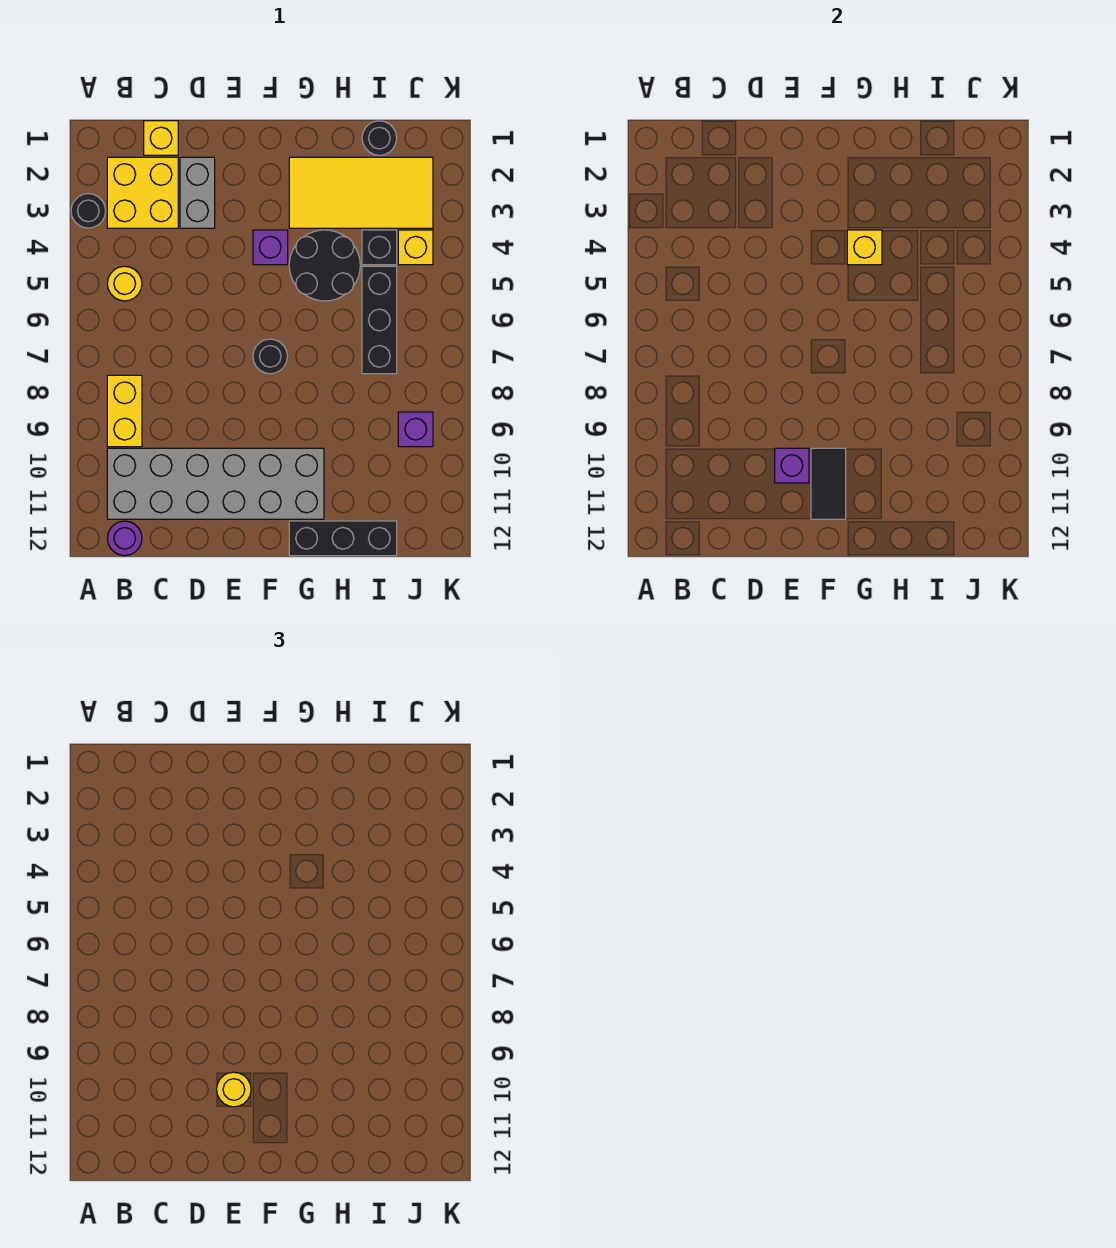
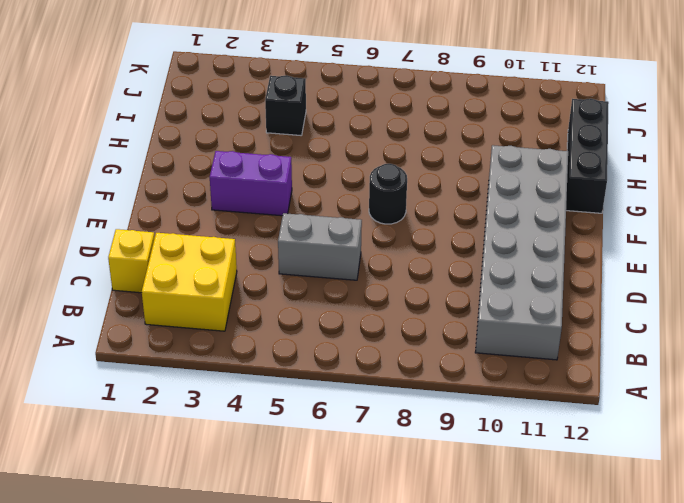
grey 1x2 brick [278,213,362,280] -> grey 1x2 brick moved to [180,157,215,228]
purple 1x2 brick [210,151,292,216] -> purple 1x1 brick [253,230,288,265]
none -> black 1x1 round brick [71,194,106,228]
none -> yellow 1x1 round brick [107,266,142,301]
none -> yellow 1x2 brick [107,375,142,447]

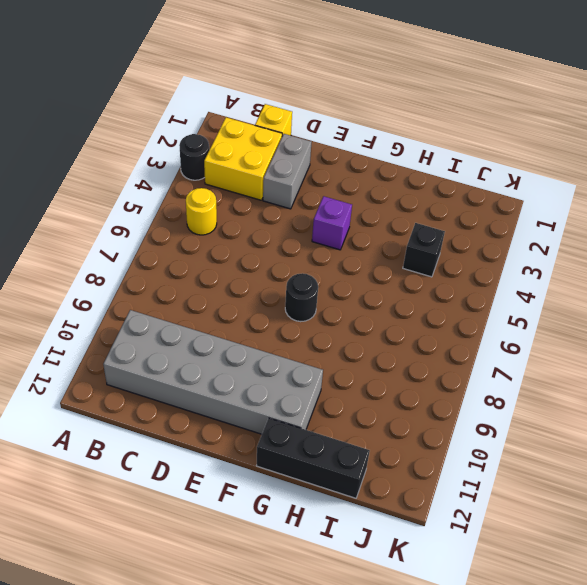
none -> yellow 1x2 brick [107,375,142,447]
none -> purple 1x1 round brick [107,521,142,556]
none -> yellow 2x4 tile [289,157,433,228]

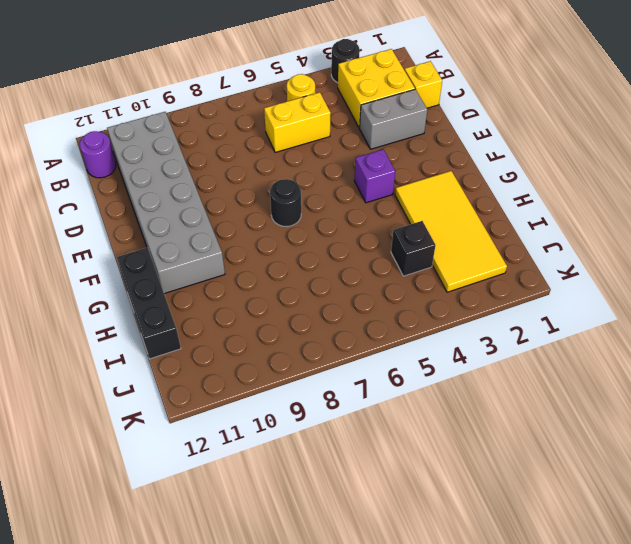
yellow 1x2 brick [264,92,331,153] -> yellow 1x2 brick moved to [107,375,142,447]
none -> black 2x2 round brick [289,230,360,301]
none -> black 1x1 round brick [362,121,397,155]
none -> black 1x3 brick [362,266,397,374]

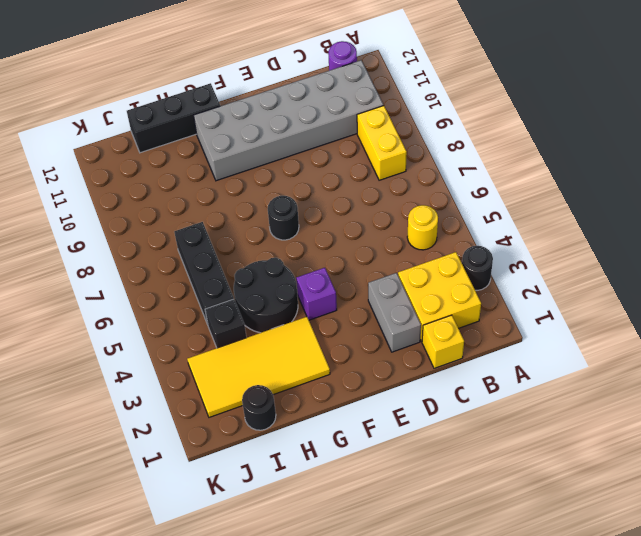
none -> yellow 1x1 brick [398,230,433,265]
none -> purple 1x1 brick [398,412,433,447]
none -> purple 1x1 brick [775,448,809,483]

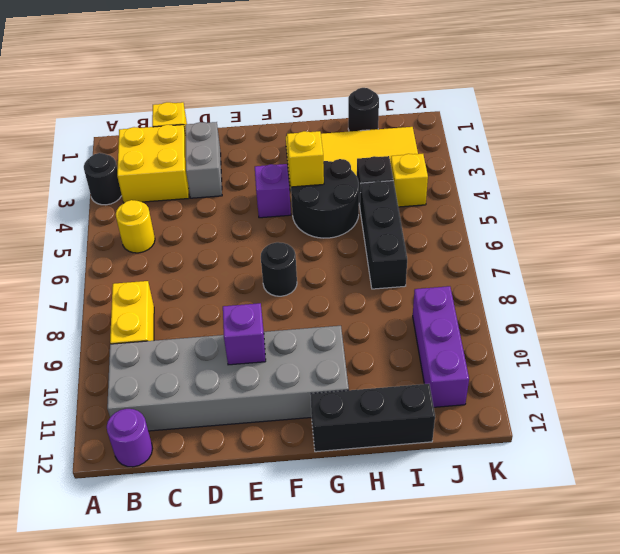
purple 1x3 brick [413,286,469,407] -> purple 1x1 brick [398,412,433,447]
none -> black 1x2 tile [811,448,846,519]
none -> yellow 1x1 round brick [217,1072,251,1107]

